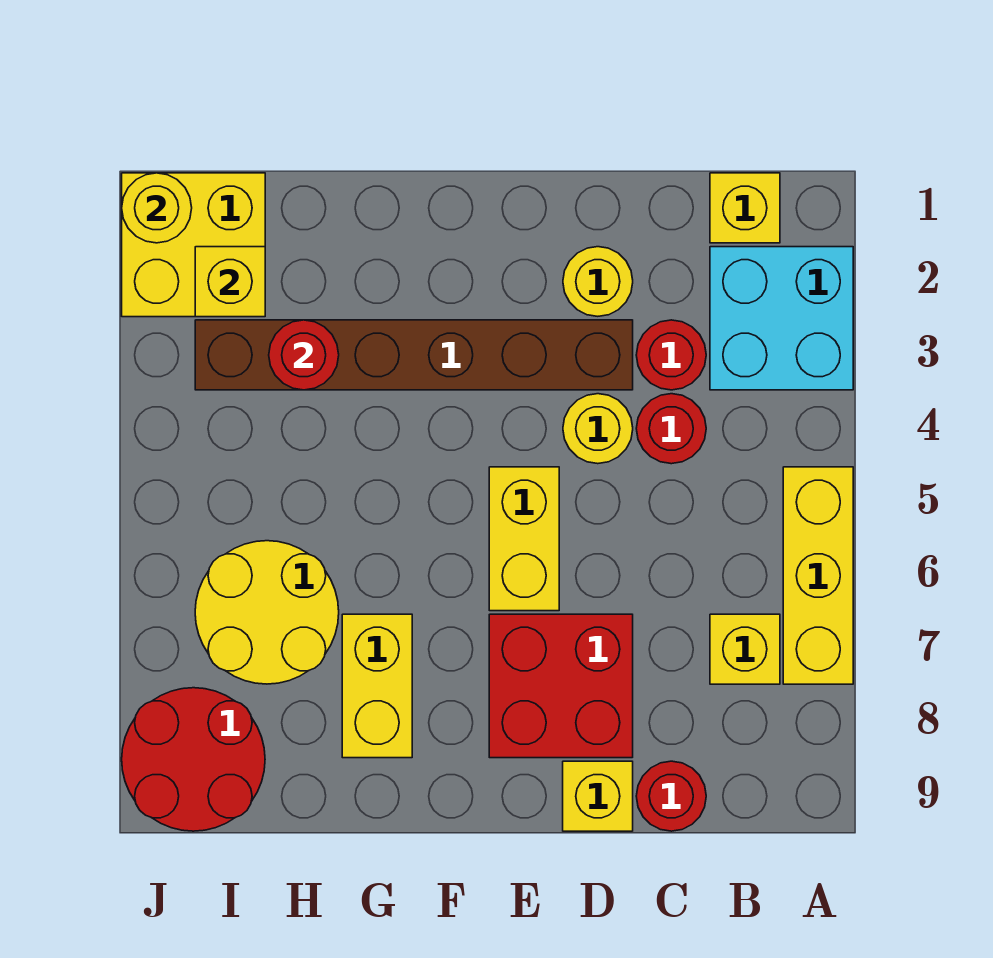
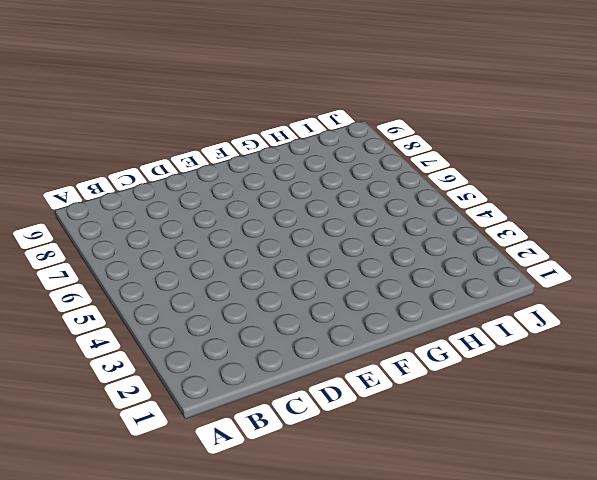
none -> cyan 2x2 brick [710,247,853,390]
none -> yellow 1x3 brick [783,467,853,684]
none -> yellow 1x1 brick [710,173,780,243]

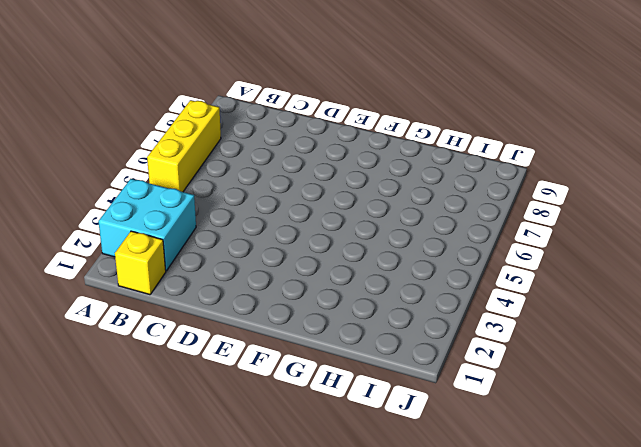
none -> yellow 1x1 brick [710,614,780,684]
none -> red 1x1 round brick [636,320,706,390]
none -> red 1x1 round brick [636,394,706,464]

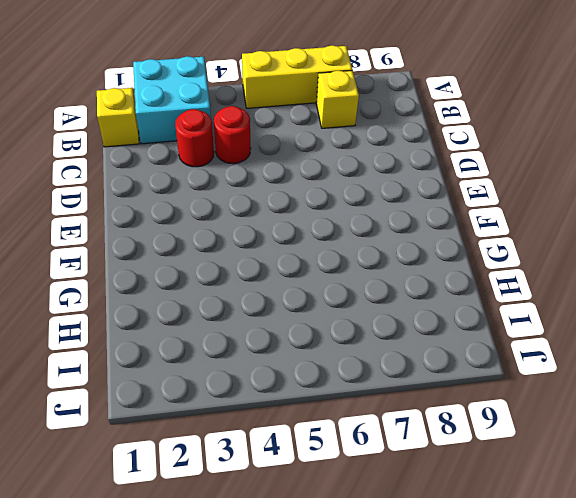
none -> red 1x1 round brick [636,761,706,831]
none -> yellow 1x1 round brick [563,247,633,316]
none -> brown 1x6 brick [195,320,633,390]

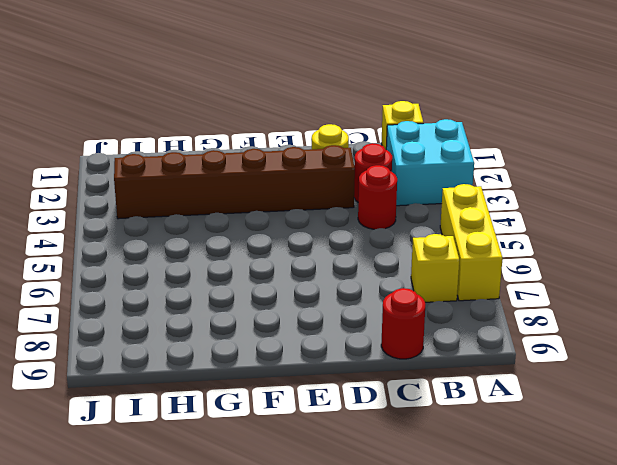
none -> yellow 1x1 round brick [563,394,633,464]
none -> red 2x2 brick [489,614,633,758]
none -> yellow 1x1 brick [563,761,633,831]

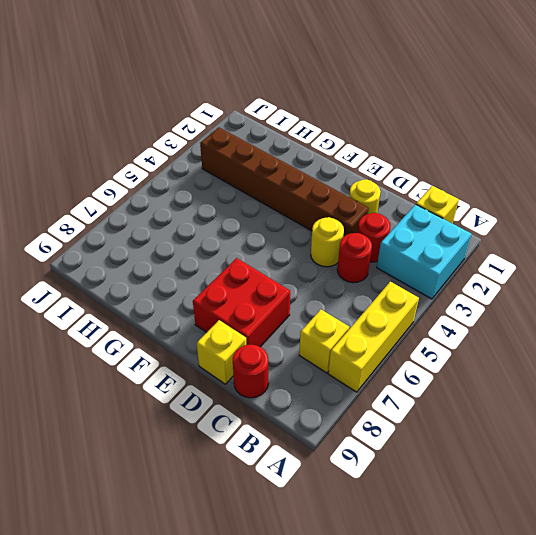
none -> yellow 1x2 brick [489,467,559,611]
none -> yellow 1x2 brick [342,614,412,758]
none -> yellow 2x2 round brick [195,541,339,684]

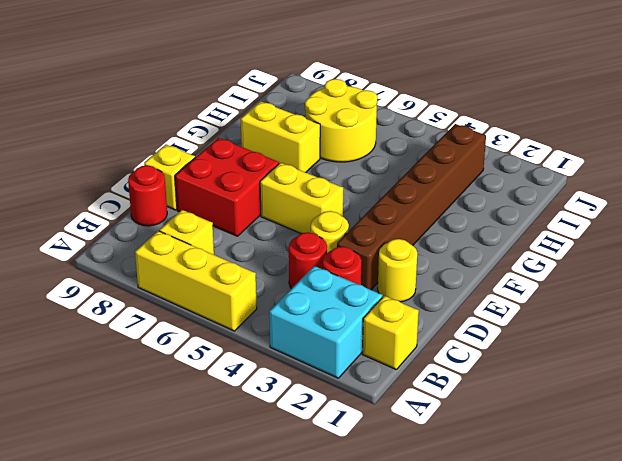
none -> yellow 2x2 brick [122,173,265,317]
none -> red 2x2 round brick [122,688,265,831]
none -> red 1x1 round brick [269,320,339,390]

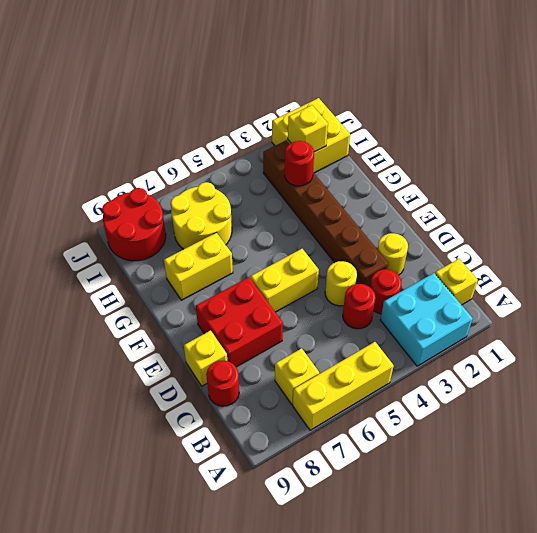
none -> yellow 1x1 round brick [122,173,192,243]

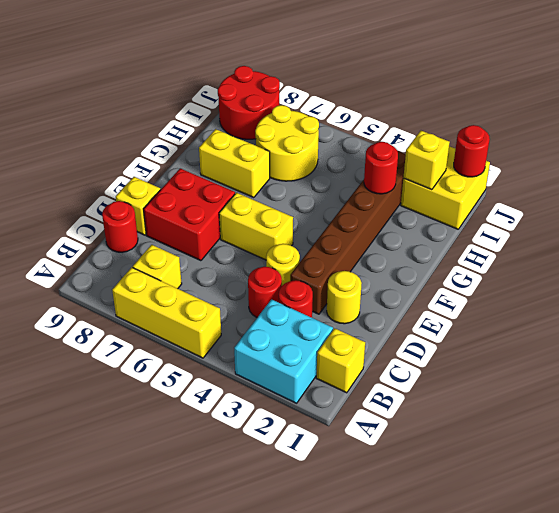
red 1x1 round brick [454,125,490,177] -> yellow 1x1 round brick [122,173,192,243]

